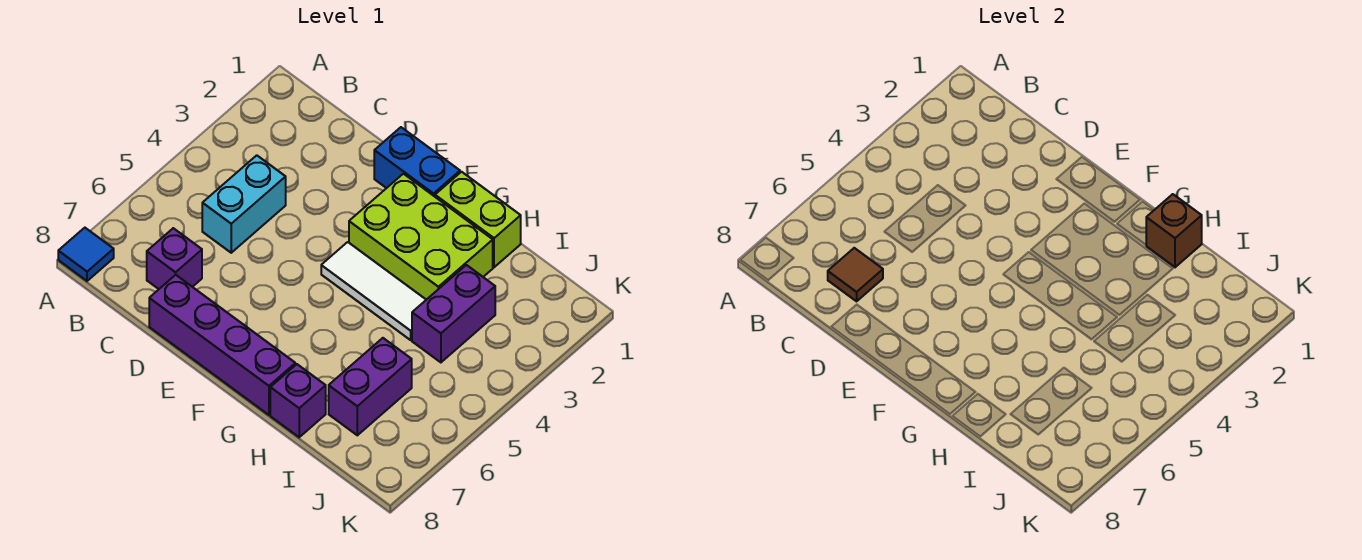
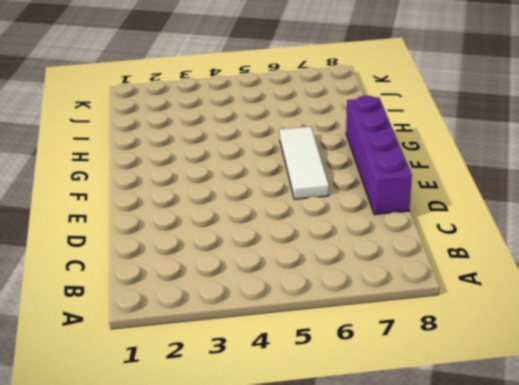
white 1x3 tile [279,126,329,199] -> white 1x3 tile moved to [321,242,426,340]
none -> blue 1x1 tile [58,228,114,281]
none -> cyan 1x2 brick [202,155,286,253]
none -> purple 1x1 brick [147,228,202,289]

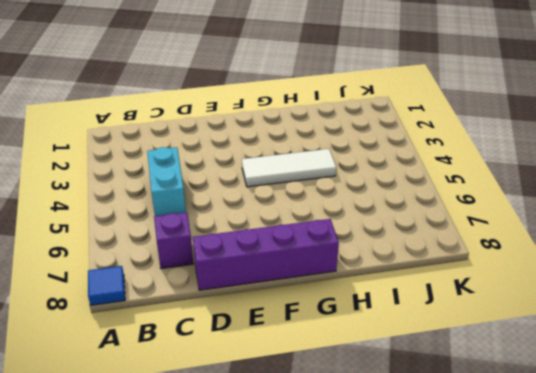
none -> blue 1x2 brick [374,127,460,196]
none -> lime 2x3 brick [349,174,493,300]
none -> lime 1x2 brick [435,172,521,267]

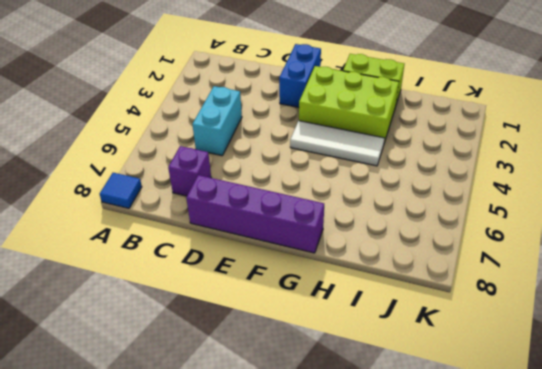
blue 1x2 brick [279,44,321,107] -> blue 1x2 brick turned to [374,127,460,196]
none -> purple 1x1 brick [270,364,326,437]
none -> purple 1x2 brick [412,265,495,362]
none -> purple 1x2 brick [329,338,412,435]

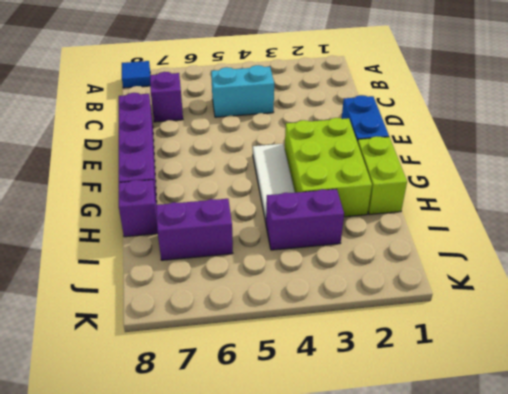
none -> brown 1x1 tile [828,248,883,301]
none -> brown 1x1 brick [1146,194,1202,267]

